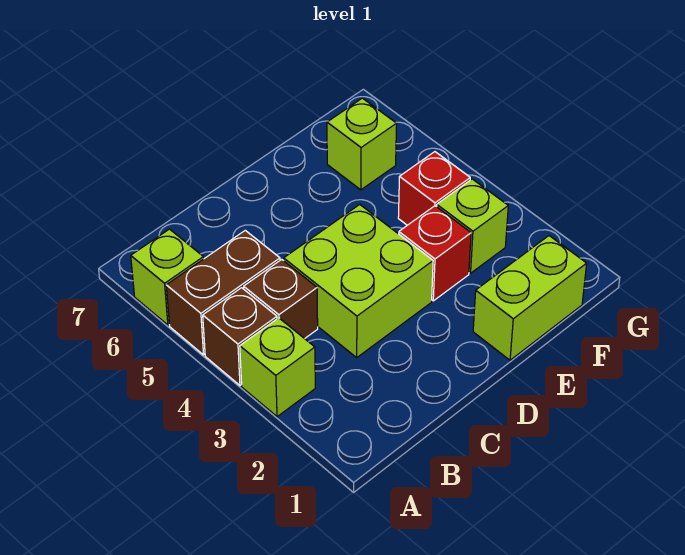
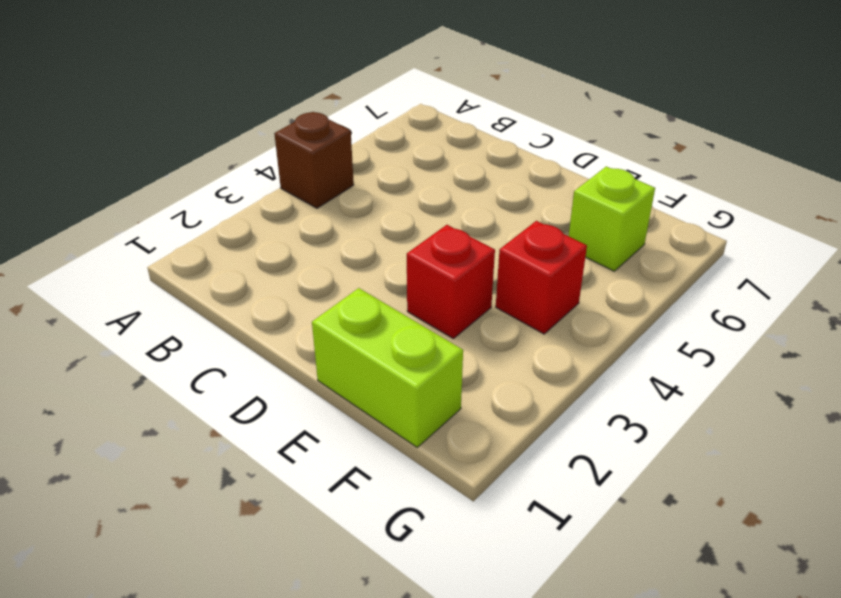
none -> lime 1x1 brick [240,318,315,417]
none -> brown 1x2 brick [166,230,280,355]

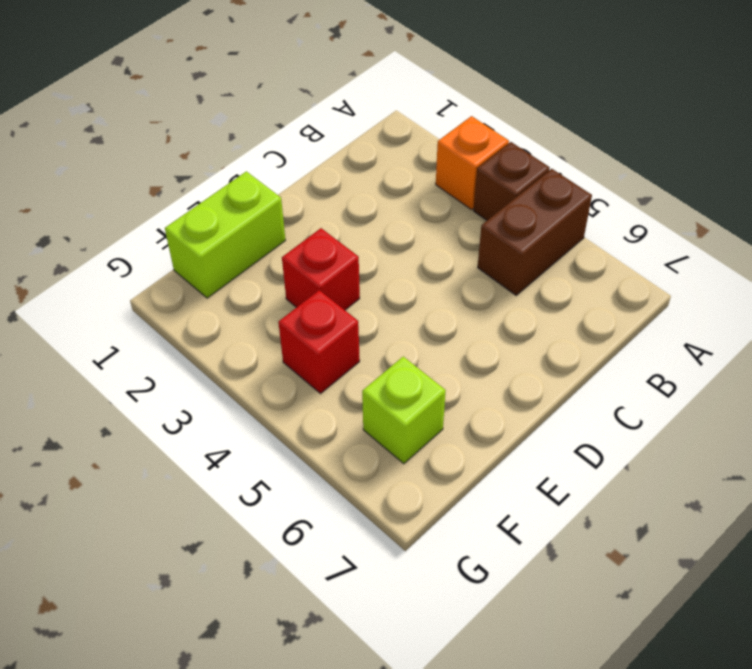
orange 1x1 brick [436,116,509,210] -> lime 1x1 brick [240,318,315,417]
none -> lime 1x1 brick [131,229,204,325]
none -> brown 1x1 brick [244,259,318,339]

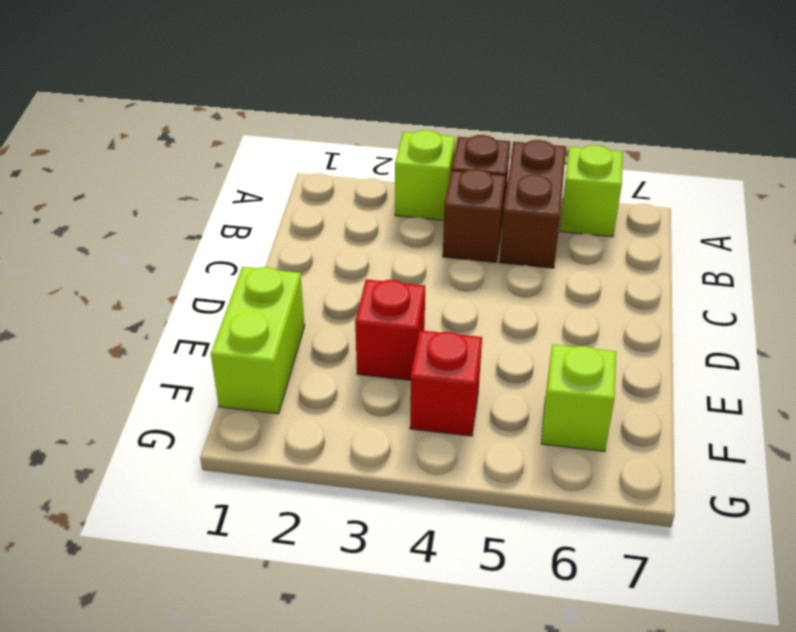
none -> lime 2x2 brick [284,205,433,357]
none -> lime 1x1 brick [437,179,508,273]

